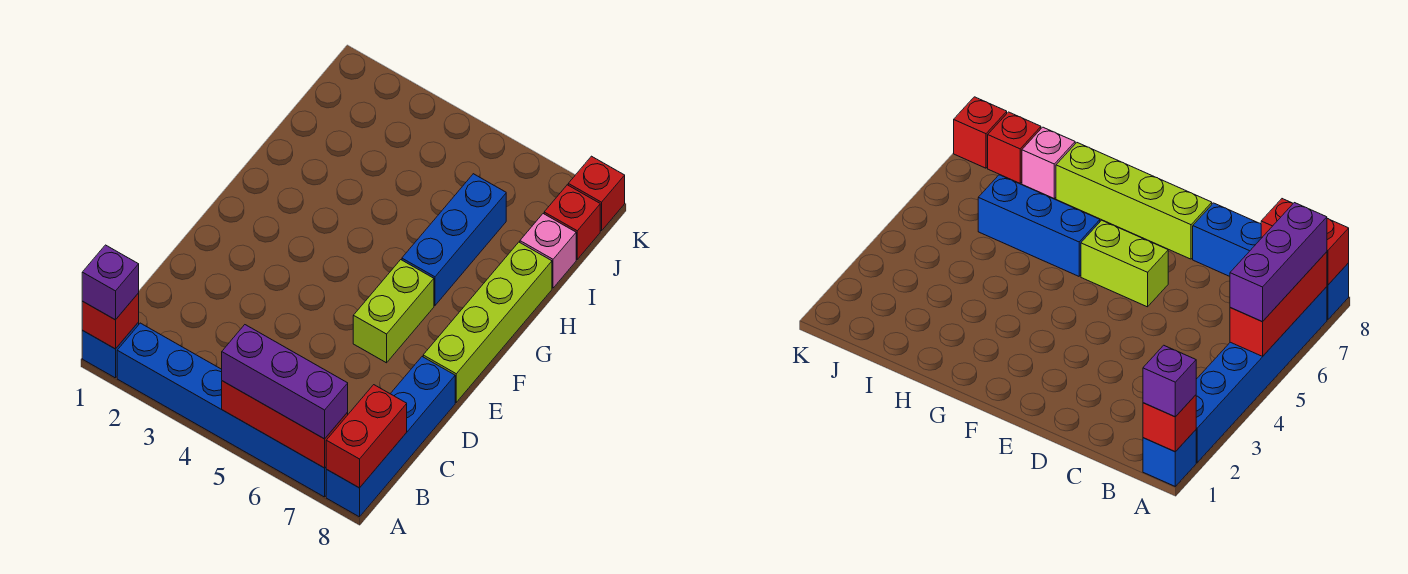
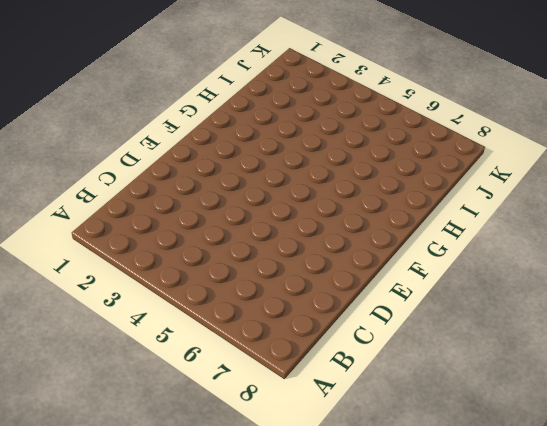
none -> blue 1x1 brick [82,322,139,378]
none -> blue 1x6 brick [117,323,327,497]
none -> blue 1x4 brick [326,357,455,517]

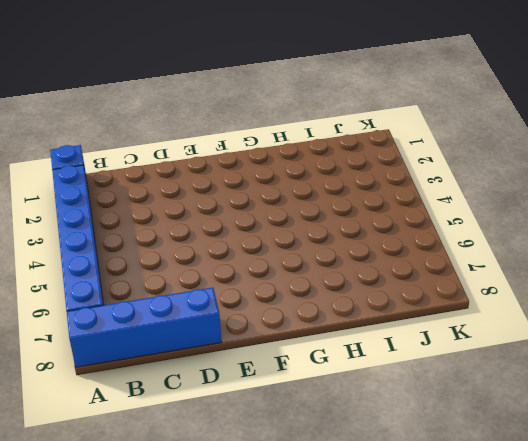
none -> lime 1x2 brick [353,260,434,363]
none -> lime 1x4 brick [423,242,552,402]
none -> blue 1x3 brick [402,174,506,306]

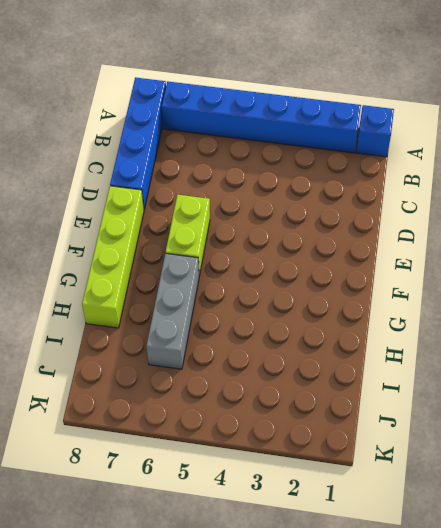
grey 1x3 brick [146,253,199,369] -> blue 1x3 brick [402,174,506,306]
none -> pink 1x1 brick [520,214,576,288]
none -> red 1x1 brick [544,185,600,259]
none -> red 1x1 brick [568,156,625,231]

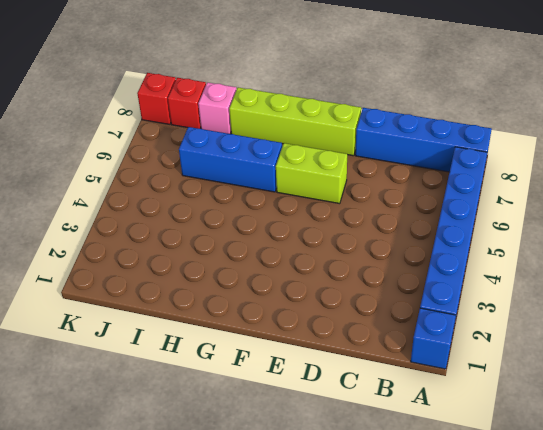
none -> red 1x1 brick [82,293,139,349]
none -> red 1x3 brick [222,381,348,468]
none -> red 1x2 brick [326,385,407,488]

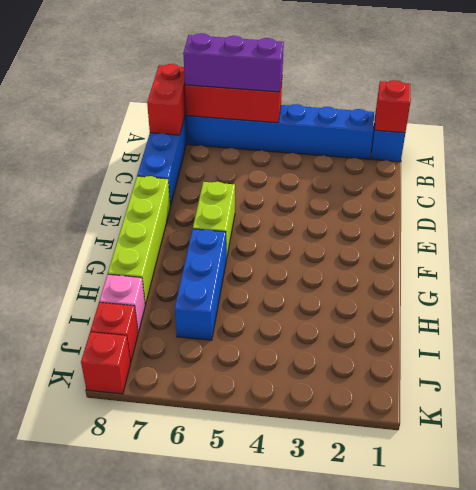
none -> purple 1x1 brick [82,245,139,320]

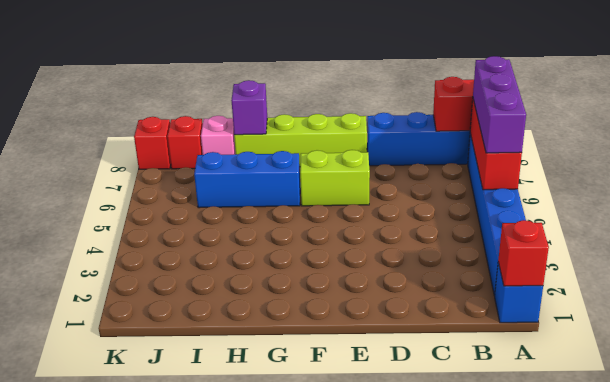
purple 1x1 brick [231,80,267,135] -> purple 1x1 brick moved to [82,245,139,320]

